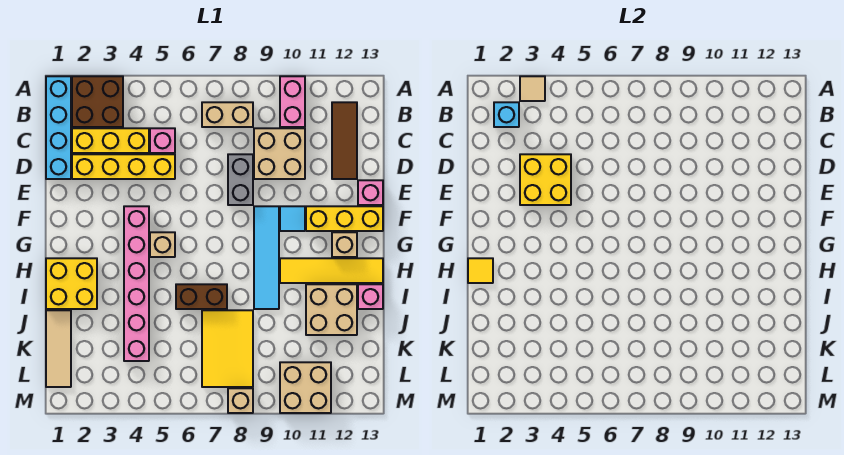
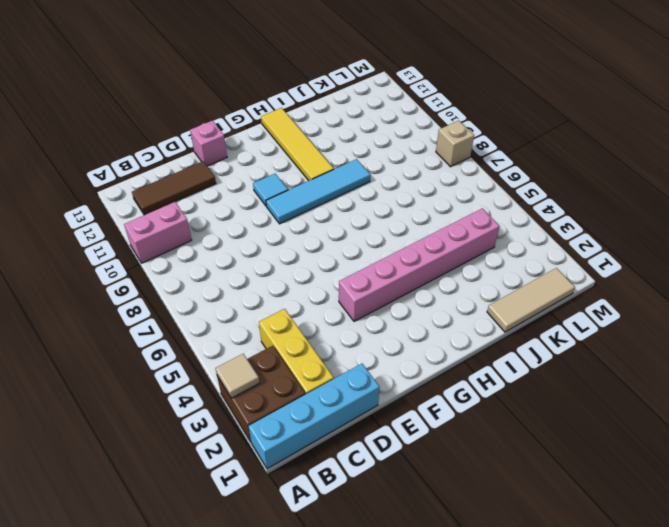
none -> tan 1x2 brick [202,102,253,127]
none -> pink 1x1 brick [150,128,175,153]
none -> tan 2x2 brick [254,128,305,179]
none -> yellow 1x4 brick [72,154,175,179]

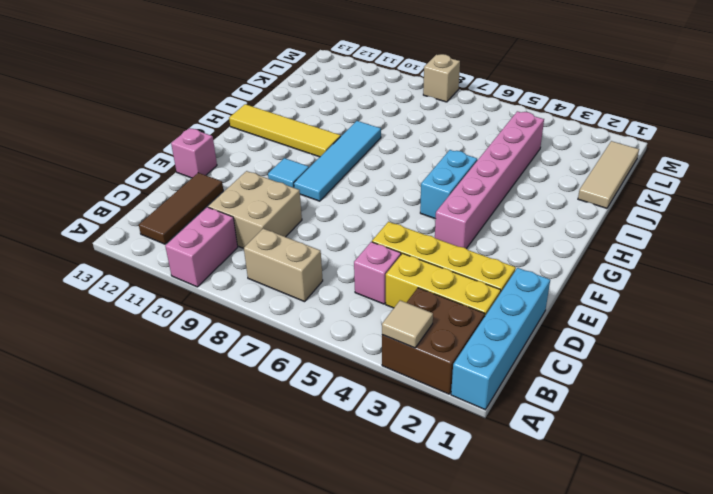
cyan 1x2 brick [420,150,477,219] -> tan 1x1 brick [150,232,175,257]
none -> grey 1x2 brick [228,154,253,205]
none -> yellow 1x3 brick [306,206,383,231]
none -> tan 1x1 brick [332,232,357,257]
none -> yellow 2x2 brick [46,258,97,309]

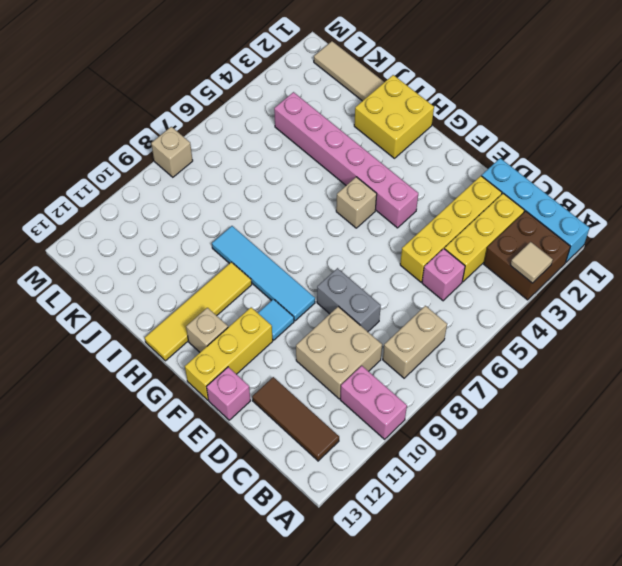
none -> brown 1x2 brick [176,284,227,309]
none -> tan 2x2 brick [306,284,357,335]
none -> pink 1x1 brick [358,284,383,309]
none -> yellow 2x3 tile [202,310,253,387]

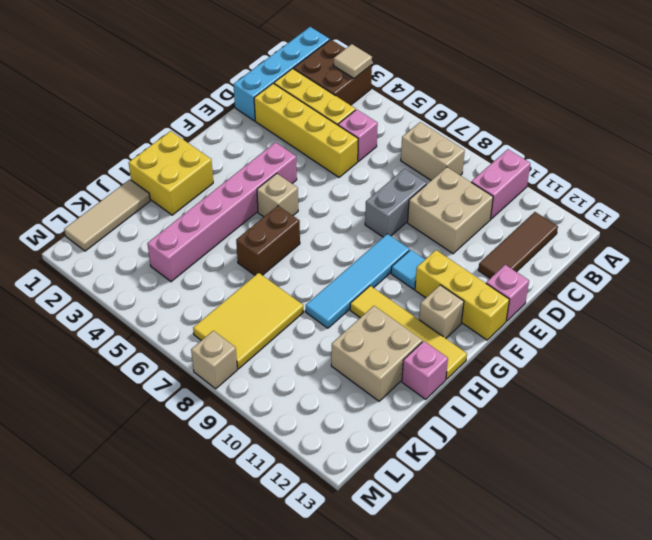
brown 1x2 brick [236,206,300,275] -> brown 1x2 brick turned to [176,284,227,309]
none -> tan 2x2 brick [280,362,331,413]
none -> cyan 1x1 brick [494,102,519,127]
none -> yellow 2x2 brick [520,154,571,205]
none -> yellow 1x1 tile [468,258,493,283]

